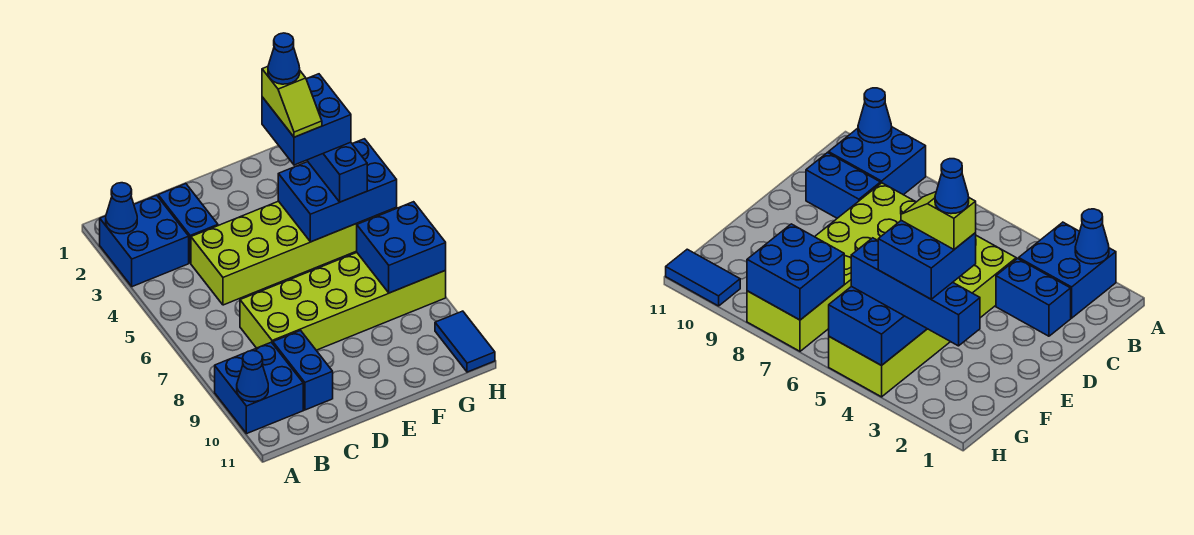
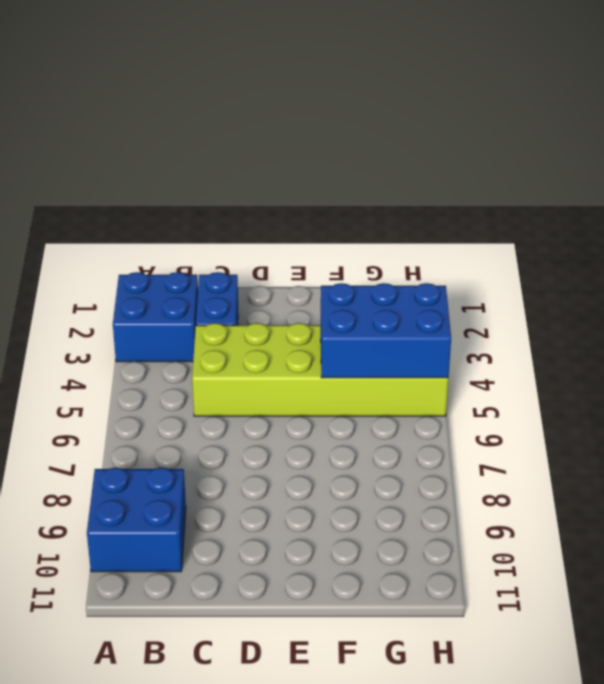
none -> lime 2x6 brick [240,253,446,350]
none -> blue 1x2 brick [273,331,333,410]
none -> blue 1x2 tile [435,311,495,372]

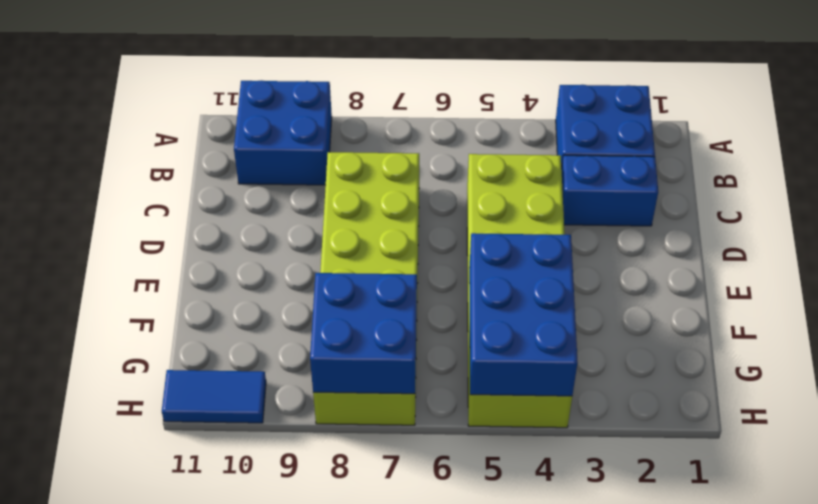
none -> blue 1x2 brick [273,331,333,410]
none -> blue 1x1 cone [106,183,137,234]
none -> blue 1x1 cone [237,351,268,402]

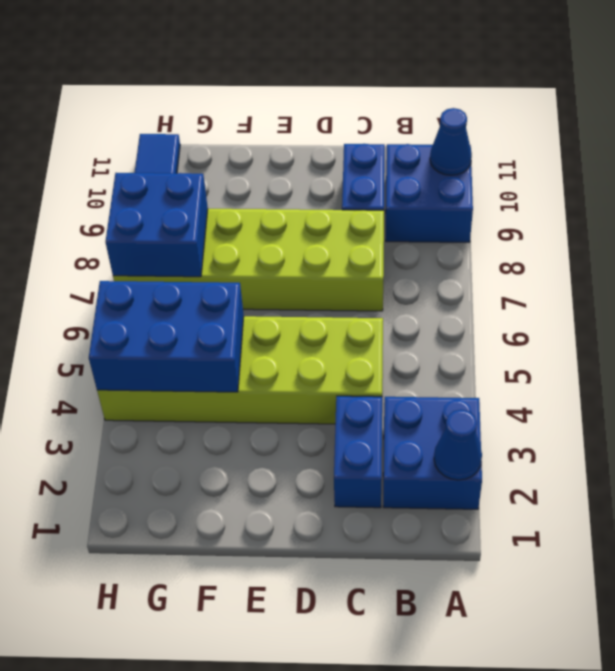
none -> blue 1x4 brick [307,142,367,202]
none -> blue 2x2 brick [262,74,351,165]
none -> lime 1x2 slope [262,67,322,137]

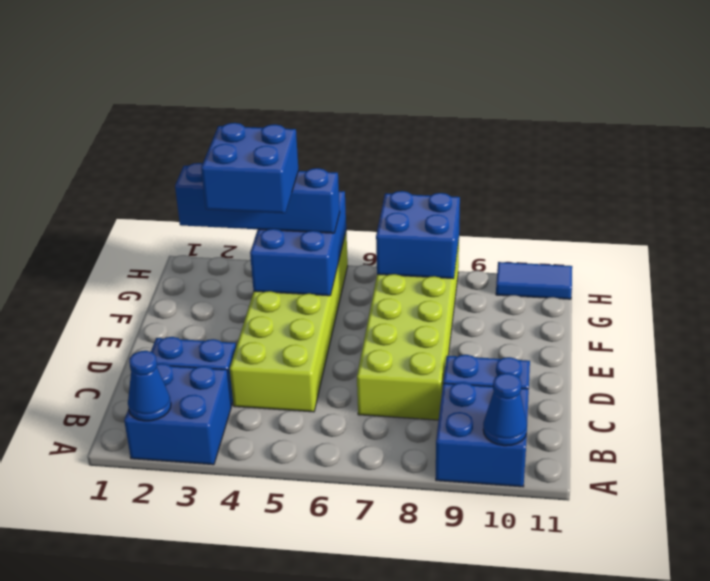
none -> lime 1x2 slope [262,67,322,137]
none -> blue 1x1 cone [268,33,300,84]

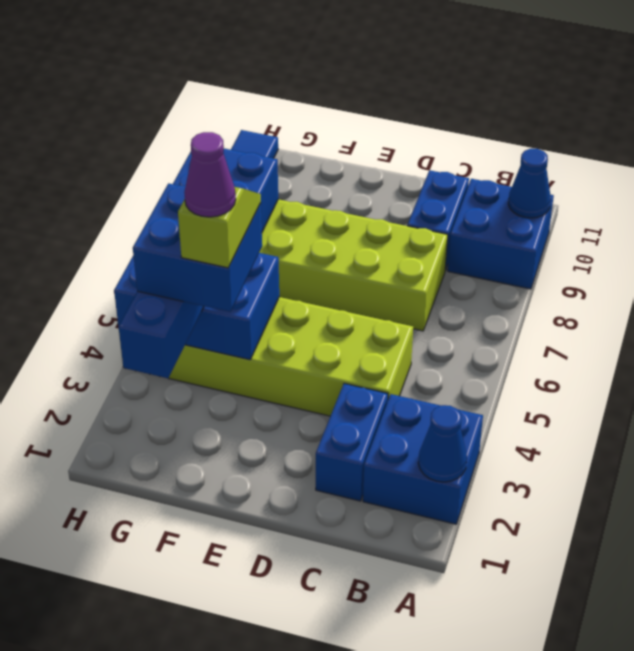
purple 1x1 cone [184,132,236,217] -> blue 1x1 cone [268,33,300,84]

